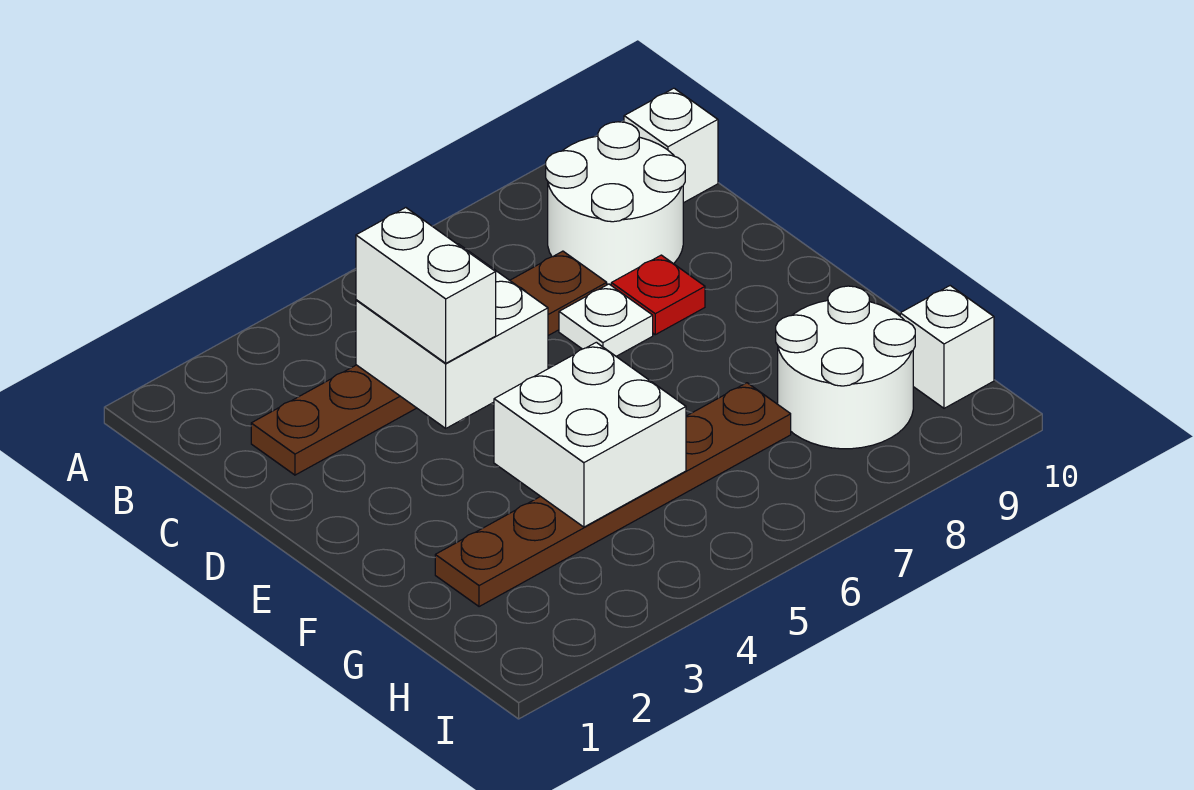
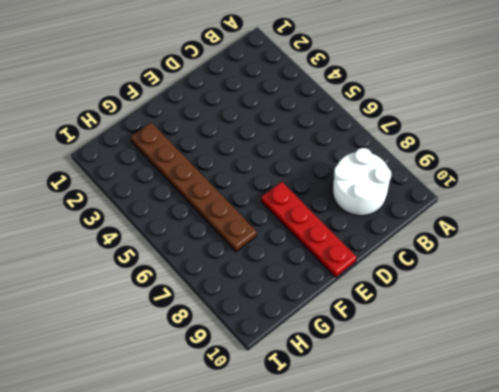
red 1x4 plate [261,182,357,277] -> none
none -> white 1x1 brick [624,88,718,203]
none -> brown 1x6 plate [251,251,607,475]

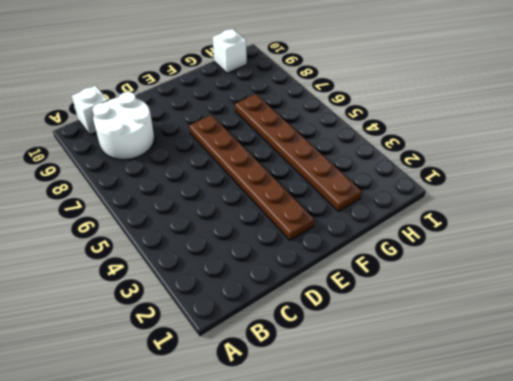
brown 1x6 plate [189,115,314,240] -> brown 1x6 plate moved to [251,251,607,475]
none -> white 1x1 plate [559,284,653,356]
none -> red 1x1 plate [611,255,705,335]

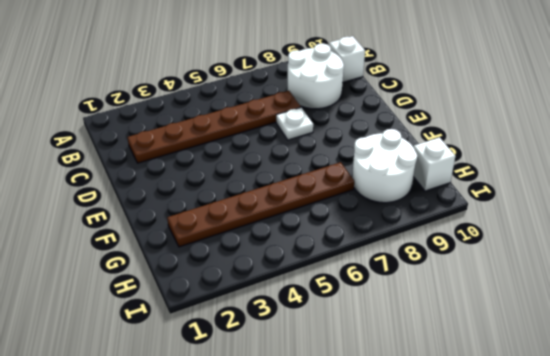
none -> red 1x1 plate [611,255,705,335]
none -> white 2x2 brick [356,244,548,428]

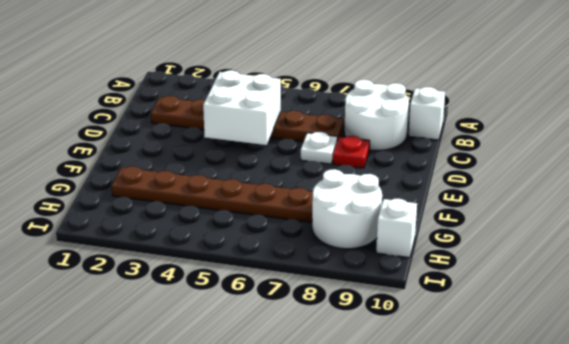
none -> white 2x2 brick [494,342,686,527]
none -> white 1x2 brick [356,208,496,363]

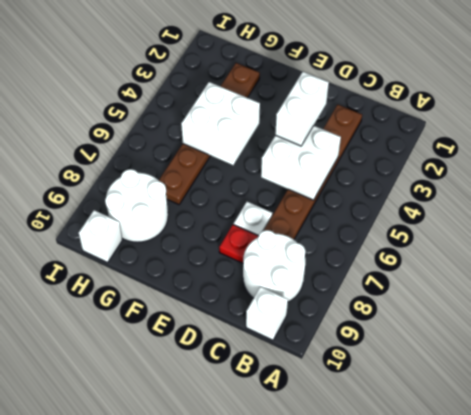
white 1x2 brick [275,72,329,146] -> white 1x2 brick turned to [356,208,496,363]

